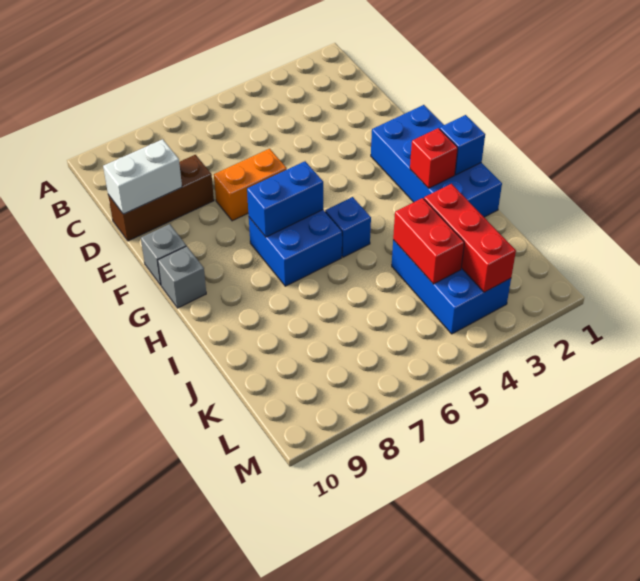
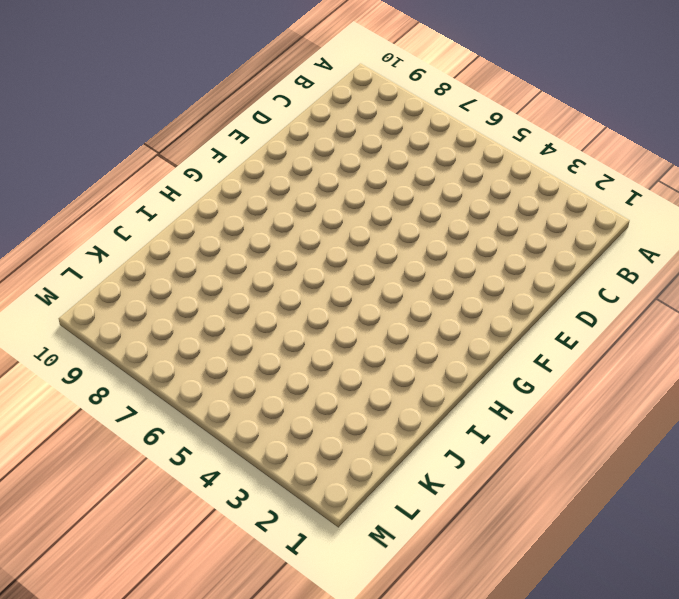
none -> brown 1x3 brick [108,155,214,241]
none -> orange 1x2 brick [214,149,287,221]
none -> blue 2x4 brick [371,105,502,217]

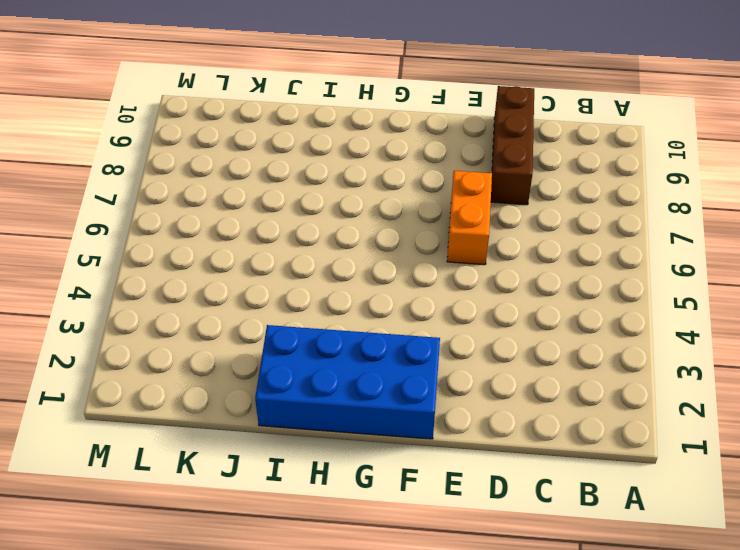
none -> grey 1x1 brick [141,224,186,285]
none -> blue 2x2 brick [249,210,342,286]
none -> grey 1x1 brick [158,246,206,308]

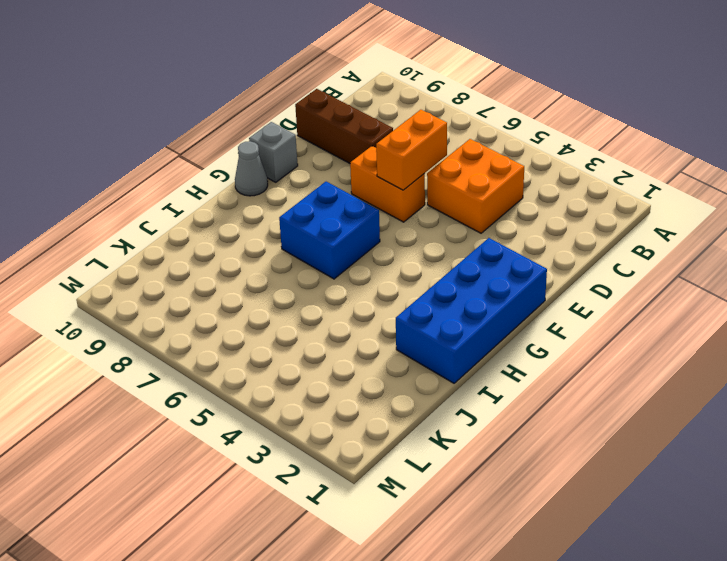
orange 2x2 brick [427,139,524,233] -> none
orange 1x2 brick [376,110,447,190] -> none
grey 1x1 cone [235,141,268,196] -> grey 1x1 brick [158,246,206,308]
none -> blue 1x1 brick [325,197,371,257]
none -> blue 2x3 brick [392,240,511,334]
none -> white 1x2 brick [103,139,182,214]

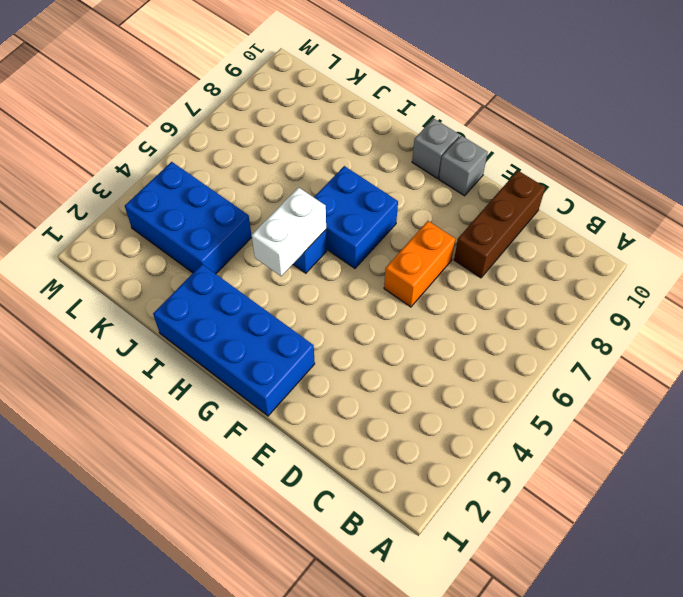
white 1x2 brick [252,187,326,276] -> white 1x2 brick moved to [103,139,182,214]
none -> blue 1x2 brick [247,161,323,237]
none -> blue 1x1 brick [440,115,485,175]
none -> red 1x1 brick [410,128,458,188]

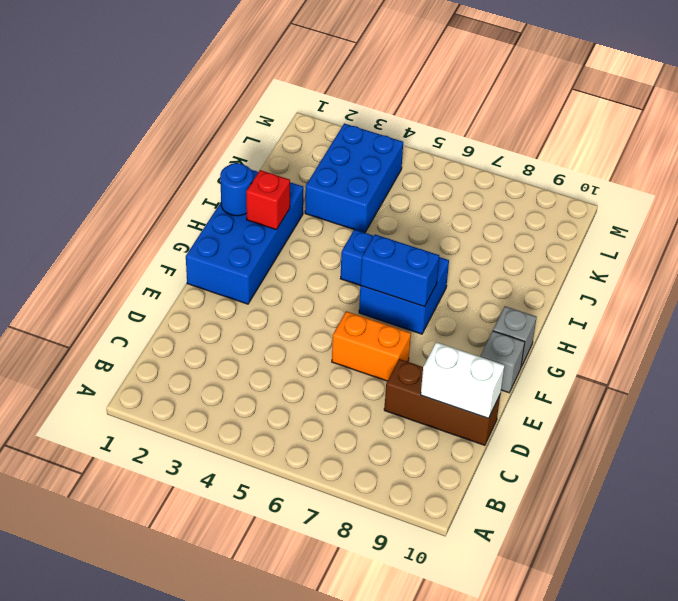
blue 1x1 round brick [220,163,253,216] -> blue 1x1 brick [440,115,485,175]
none -> red 1x3 brick [424,184,516,292]
none -> red 1x2 brick [393,198,464,284]

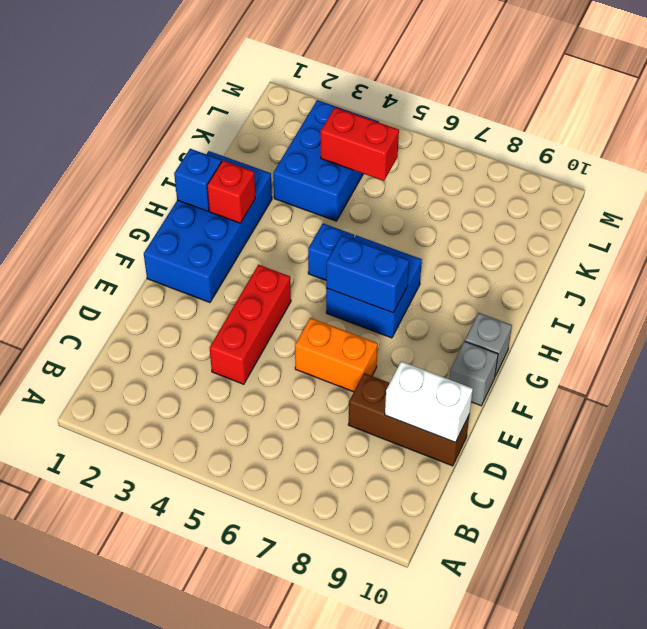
red 1x3 brick [210,265,291,384] -> red 1x3 brick moved to [424,184,516,292]
red 1x2 brick [320,108,399,181] -> red 1x2 brick turned to [393,198,464,284]

